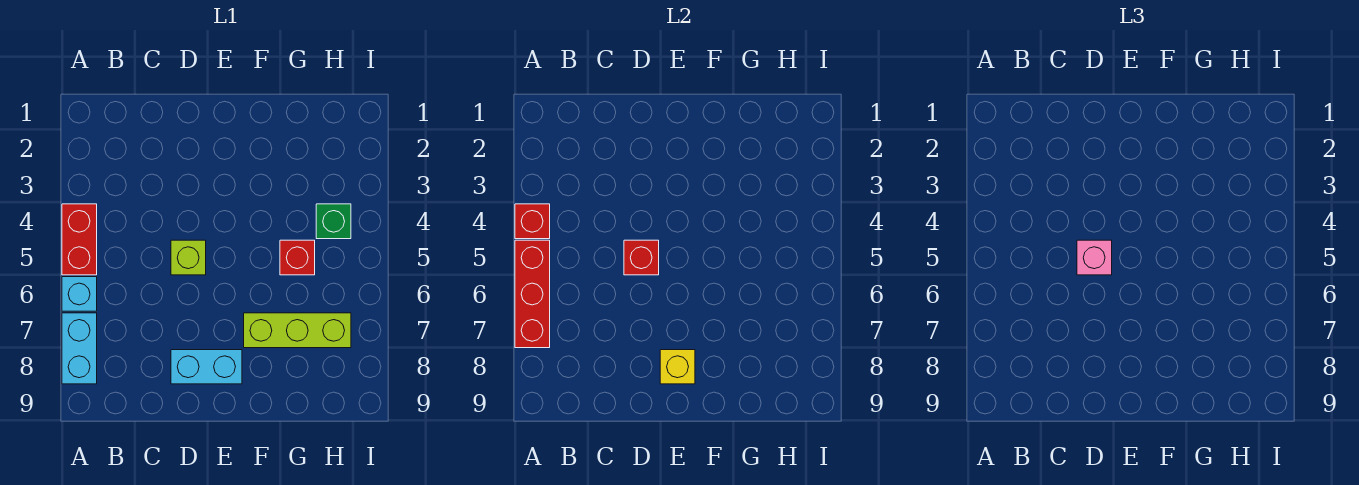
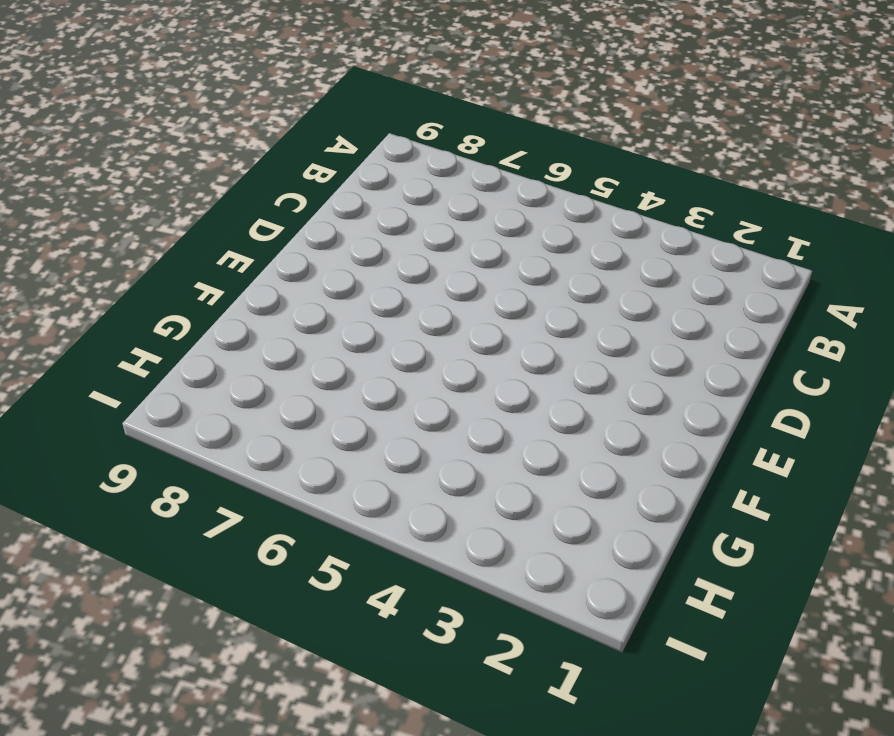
none -> red 1x2 brick [62,204,97,275]
none -> cyan 1x1 brick [62,277,97,311]
none -> cyan 1x2 brick [62,313,97,384]

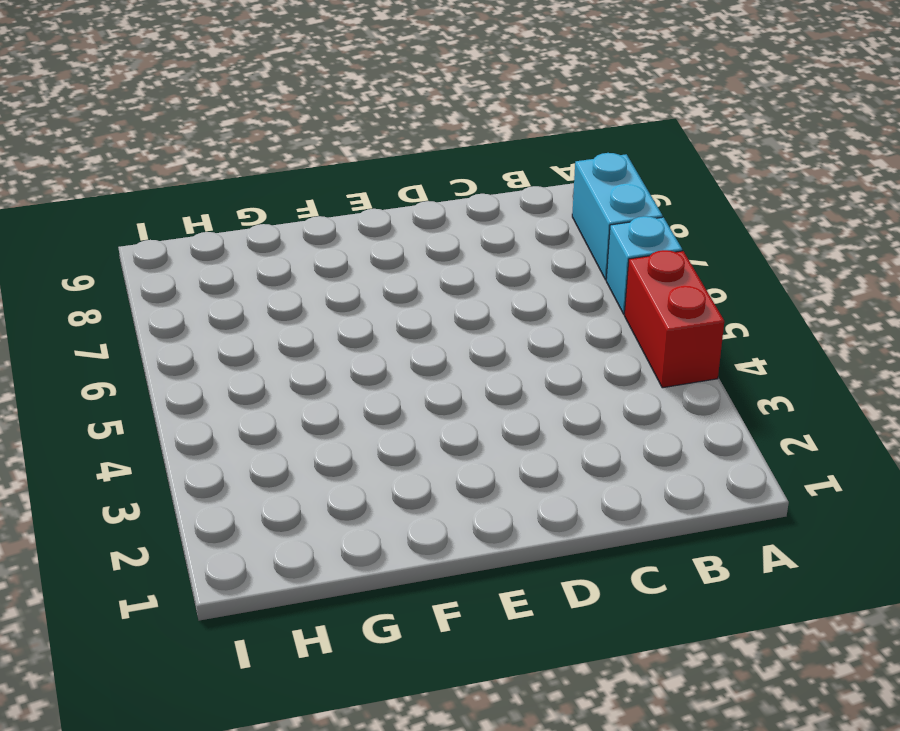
none -> lime 1x1 brick [171,240,206,275]
none -> cyan 1x2 brick [171,350,242,384]
none -> lime 1x3 brick [244,313,351,348]

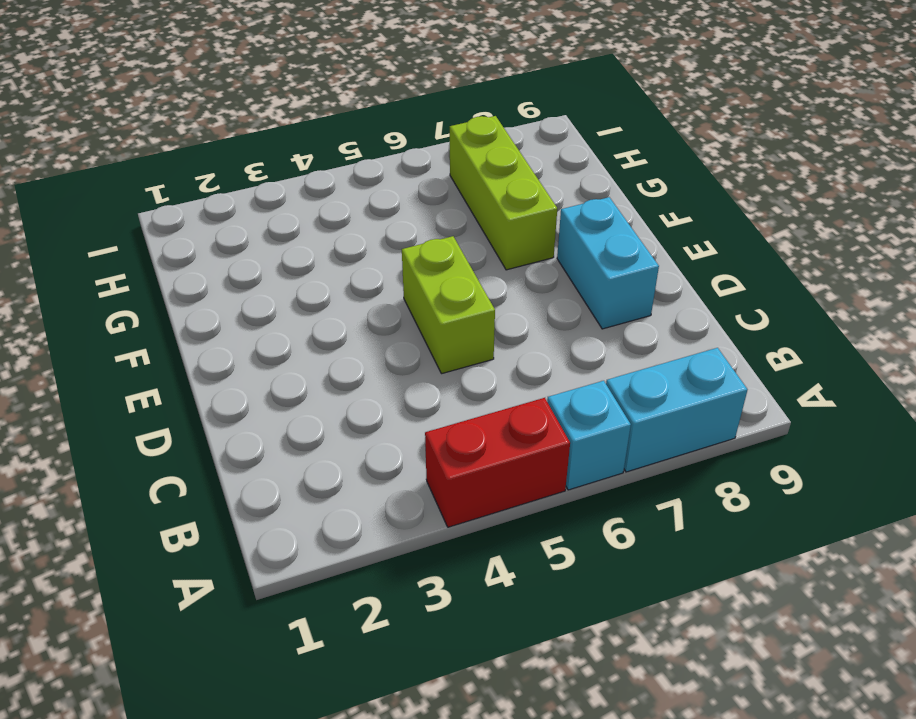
lime 1x2 brick [402,236,495,374] -> lime 1x1 brick [171,240,206,275]
none -> red 1x1 brick [280,240,315,275]
none -> green 1x1 brick [316,204,351,239]
none -> red 1x1 brick [515,204,550,239]

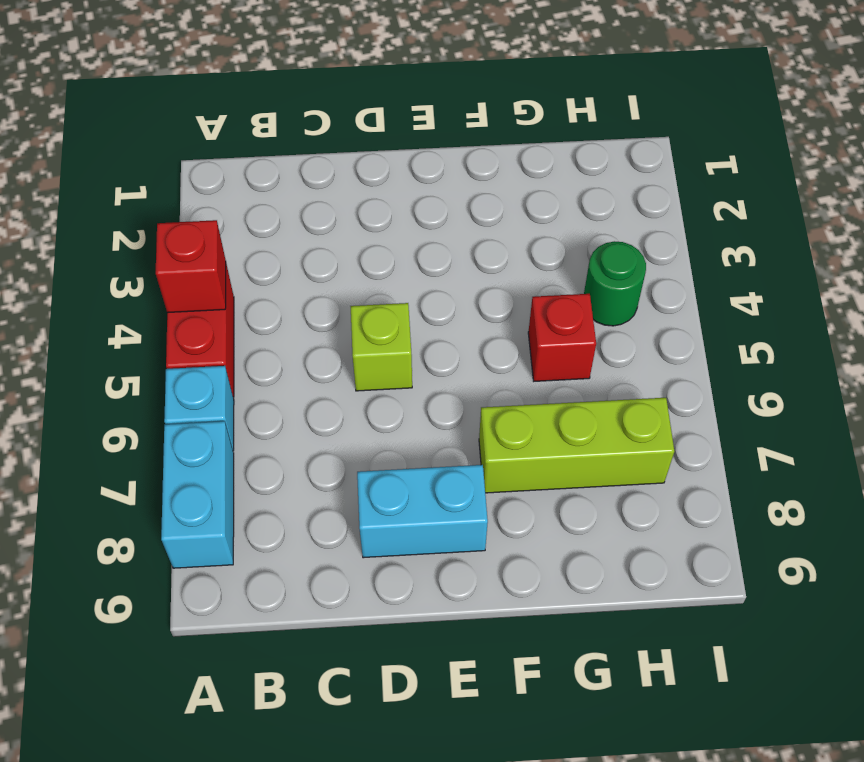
green 1x1 round brick [584,241,646,326] -> green 1x1 brick [316,204,351,239]
none -> red 1x3 brick [515,240,550,348]
none -> red 1x1 brick [624,240,659,275]
none -> yellow 1x1 brick [660,350,695,384]

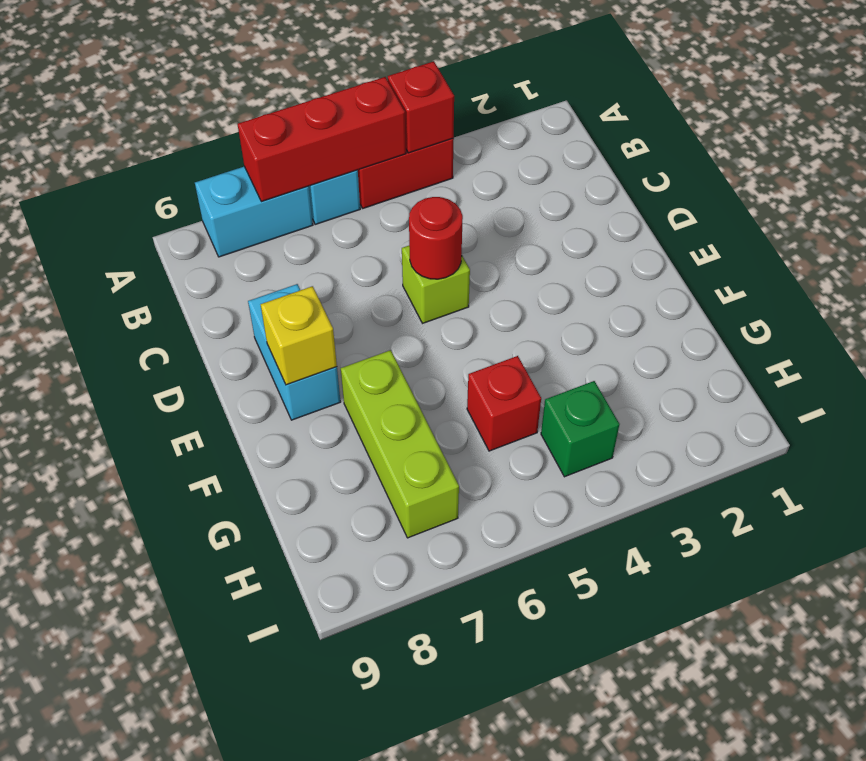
red 1x1 round brick [409,197,463,279] -> red 1x1 brick [624,240,659,275]
none -> pink 1x1 brick [1077,240,1112,275]

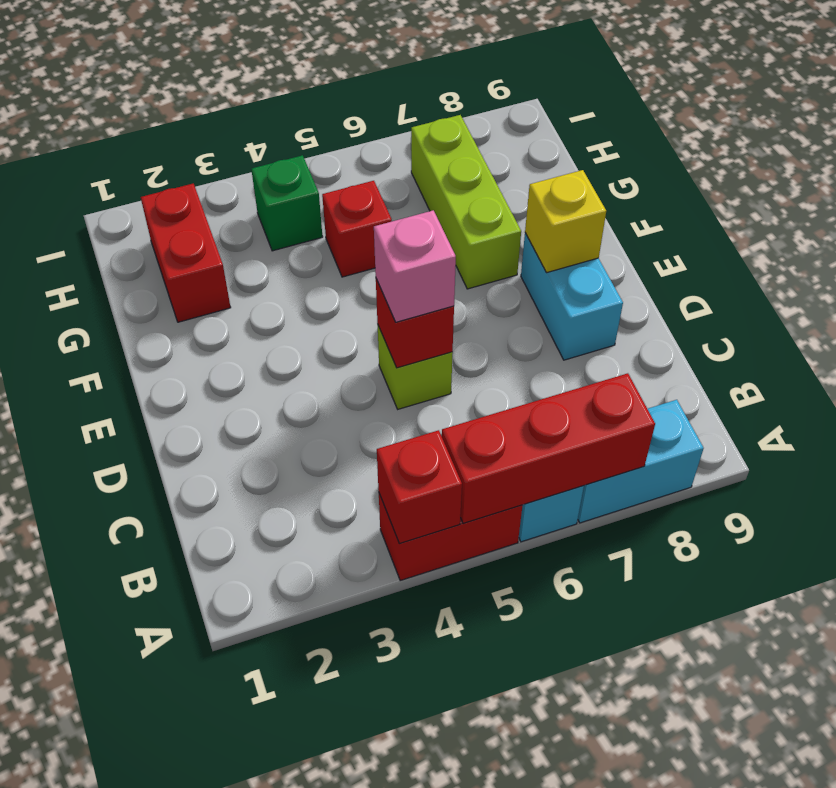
red 1x2 brick [141,184,231,322] -> none

